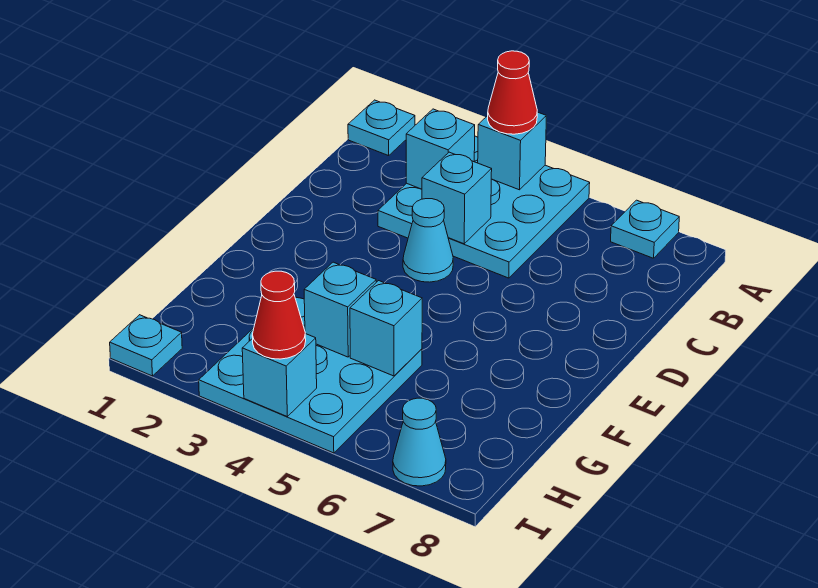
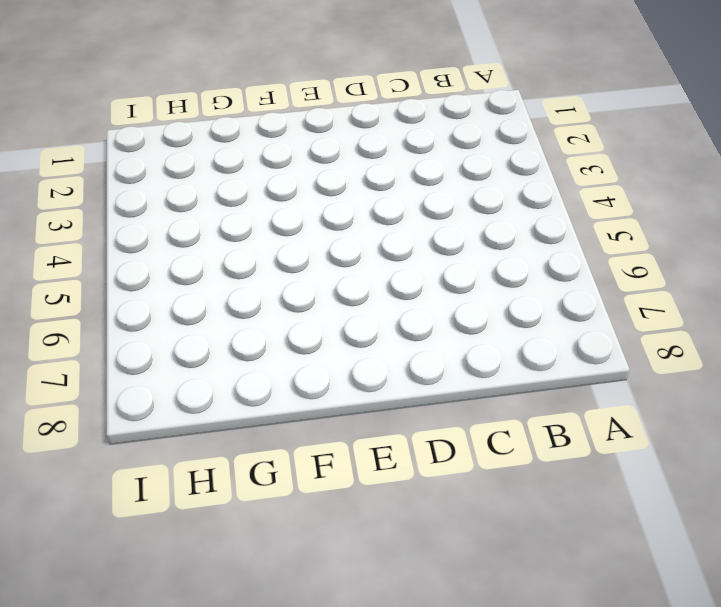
none -> cyan 1x1 plate [348,100,415,156]
none -> cyan 3x3 plate [378,136,590,278]
none -> cyan 1x1 plate [611,200,679,258]

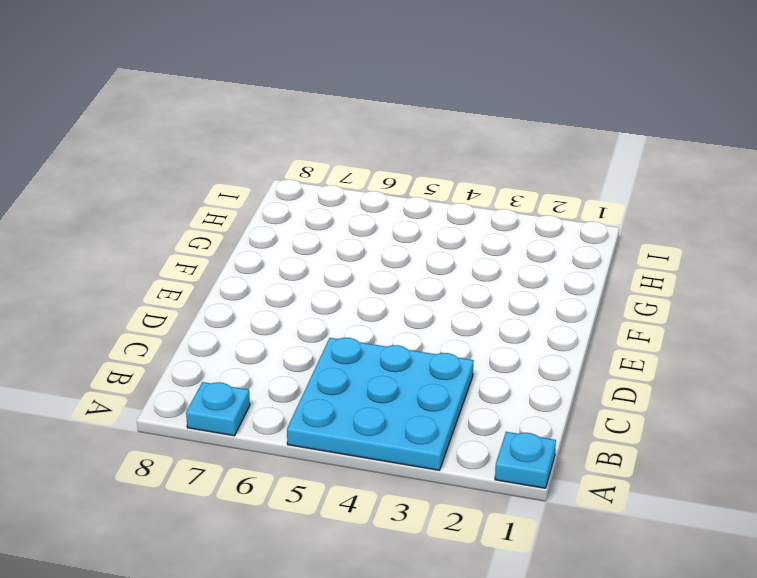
none -> cyan 1x1 cone [403,199,453,282]
none -> cyan 3x3 plate [199,297,422,453]
none -> cyan 1x1 plate [110,315,182,376]

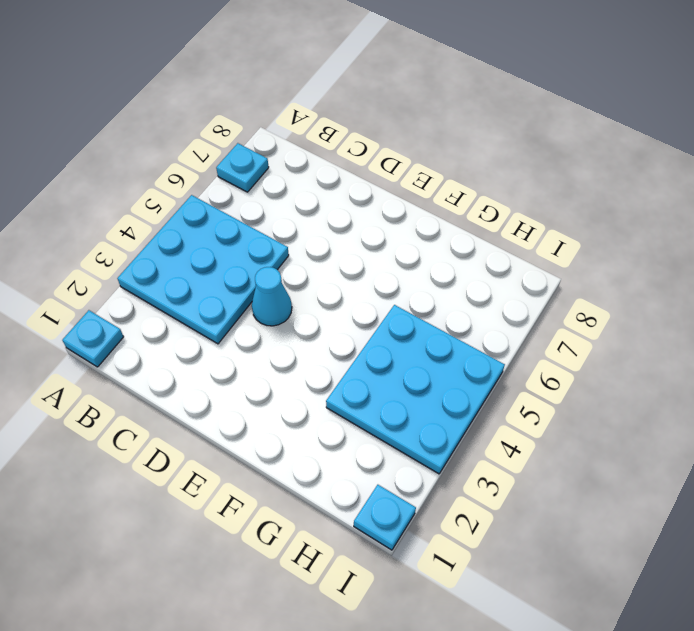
none -> cyan 1x1 cone [393,398,446,486]
none -> cyan 1x1 brick [478,112,546,190]
none -> cyan 1x1 brick [406,109,475,189]

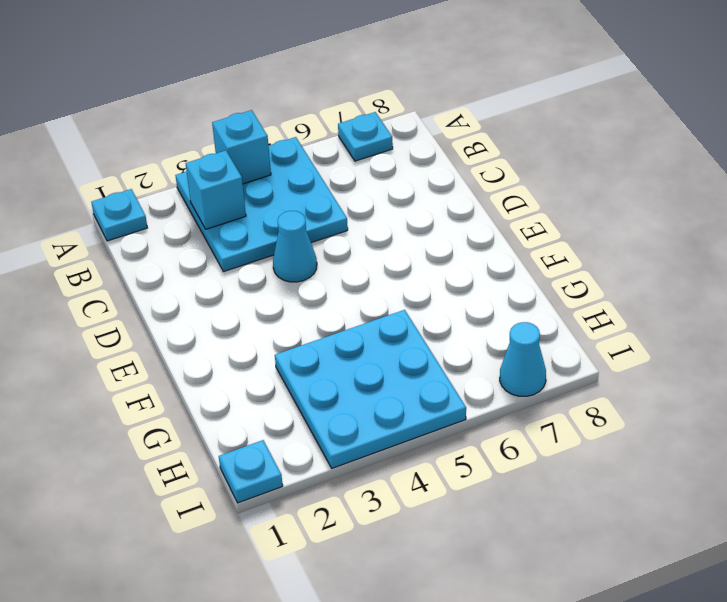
none -> cyan 1x1 brick [422,152,492,244]
none -> cyan 1x1 brick [304,262,376,357]
none -> cyan 1x1 brick [350,281,422,376]

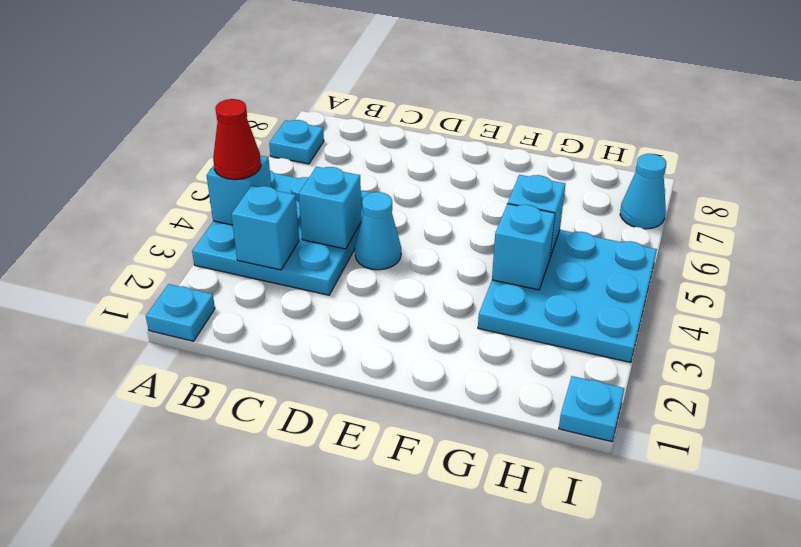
none -> cyan 1x1 brick [242,334,317,416]
none -> red 1x1 cone [252,271,306,359]

